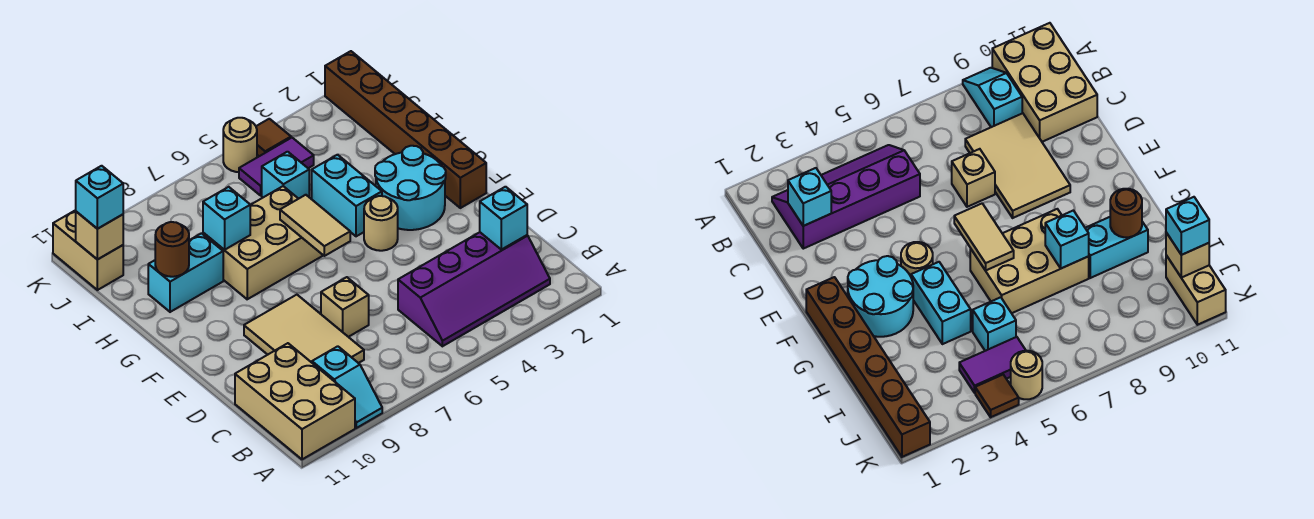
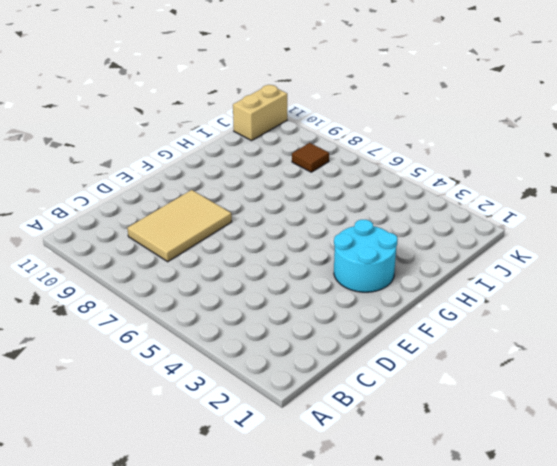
brown 1x1 tile [292,143,329,172] -> brown 1x1 tile moved to [256,119,291,156]
none -> cyan 1x2 slope [312,346,382,428]
none -> tan 2x3 brick [235,343,355,459]
none -> purple 2x4 slope [398,232,550,346]

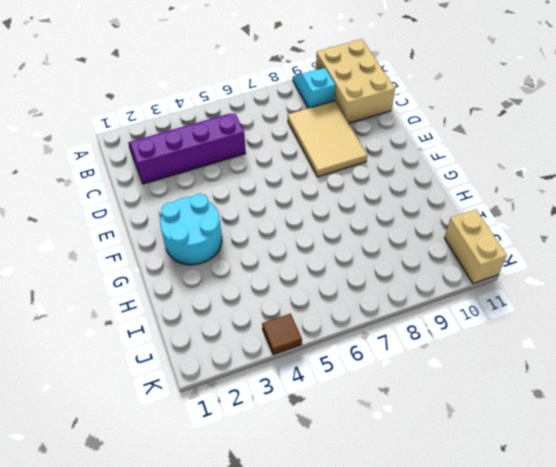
none -> tan 1x1 brick [321,277,369,337]
none -> brown 1x6 brick [325,51,486,208]
none -> tan 1x1 round brick [364,196,398,251]

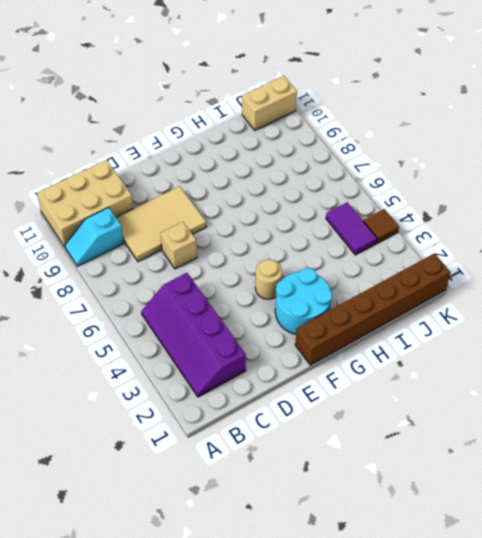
none -> cyan 1x2 brick [312,155,382,236]
none -> tan 2x3 brick [203,186,323,299]
none -> cyan 1x2 brick [148,233,223,312]

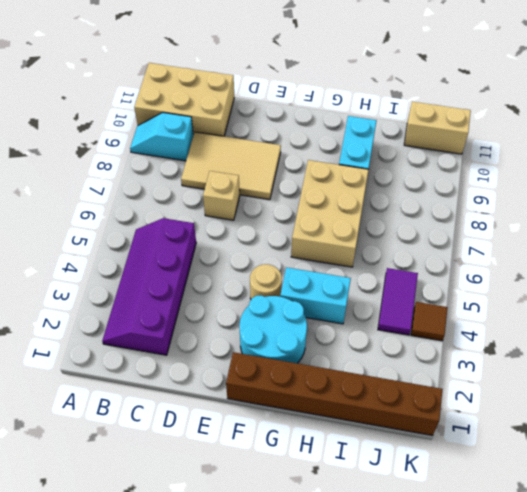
none -> cyan 1x1 brick [262,152,309,199]
none -> tan 1x1 round brick [223,118,257,172]
none -> cyan 1x1 brick [480,187,527,250]

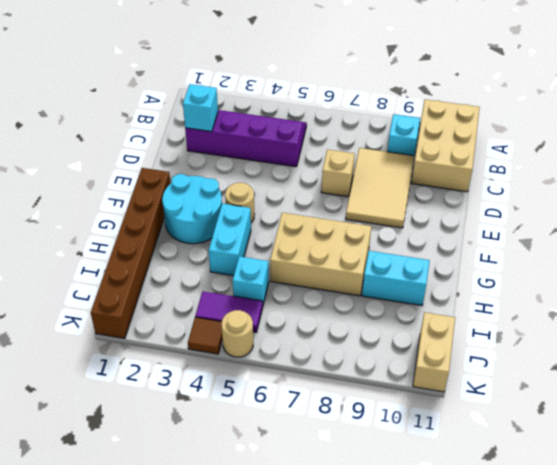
none -> tan 1x2 tile [280,195,350,256]
none -> cyan 1x1 brick [203,187,250,250]
none -> brown 1x1 round brick [155,222,189,277]

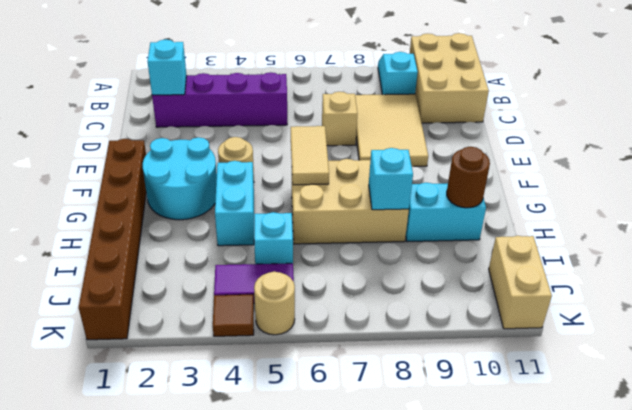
none -> tan 1x1 brick [76,212,123,260]
none -> cyan 1x1 brick [76,166,123,229]

